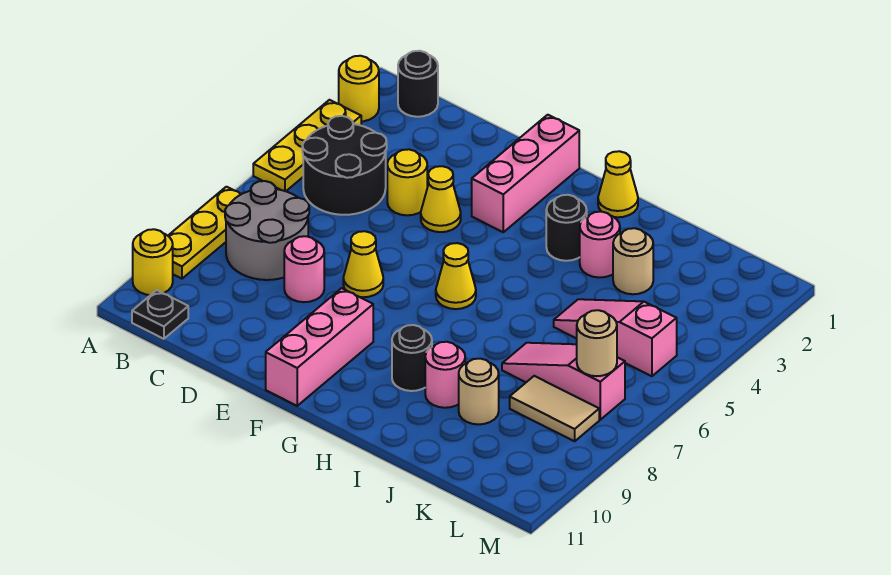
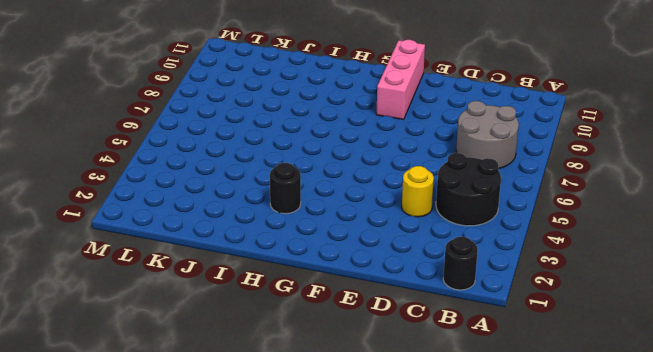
none -> yellow 1x1 round brick [339,56,379,121]
none -> yellow 1x3 plate [253,100,361,191]
none -> yellow 1x3 plate [168,187,241,279]

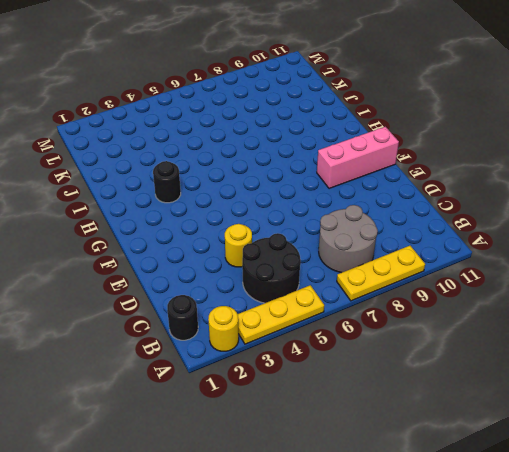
none -> yellow 1x1 round brick [133,229,173,295]
none -> black 1x1 plate [132,290,188,339]
none -> pink 1x1 round brick [284,236,324,302]

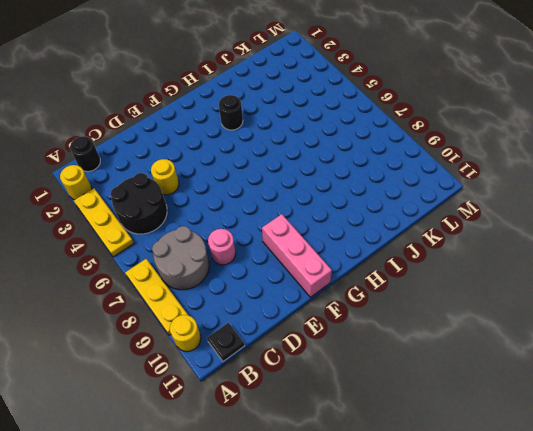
none -> yellow 1x1 cone [421,166,461,232]
none -> yellow 1x1 cone [343,231,383,297]
none -> pink 1x3 brick [472,115,579,232]

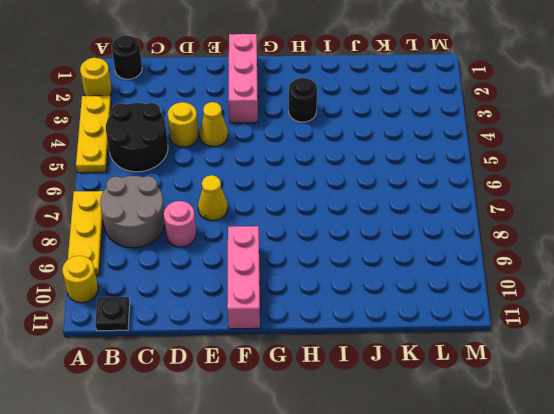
none -> yellow 1x1 cone [436,243,476,309]
none -> yellow 1x1 cone [598,151,638,217]
none -> black 1x1 round brick [392,325,432,391]

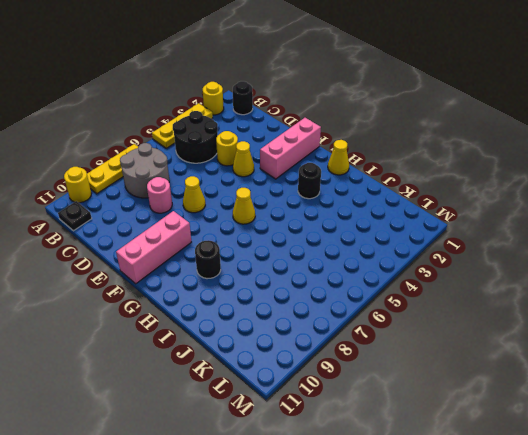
none -> pink 1x1 round brick [580,212,620,278]
none -> pink 1x1 round brick [425,342,465,408]
none -> tan 1x1 round brick [613,228,653,294]

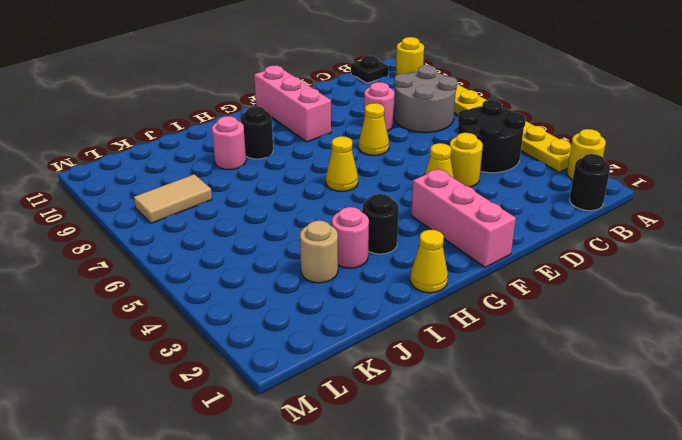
none -> pink 1x3 slope [554,299,677,376]
none -> pink 1x3 slope [502,343,625,420]
none -> tan 1x1 round brick [459,359,499,424]

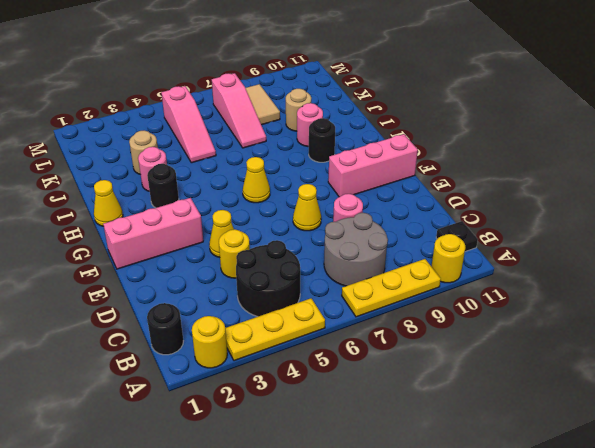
none -> tan 1x1 round brick [577,310,617,376]

